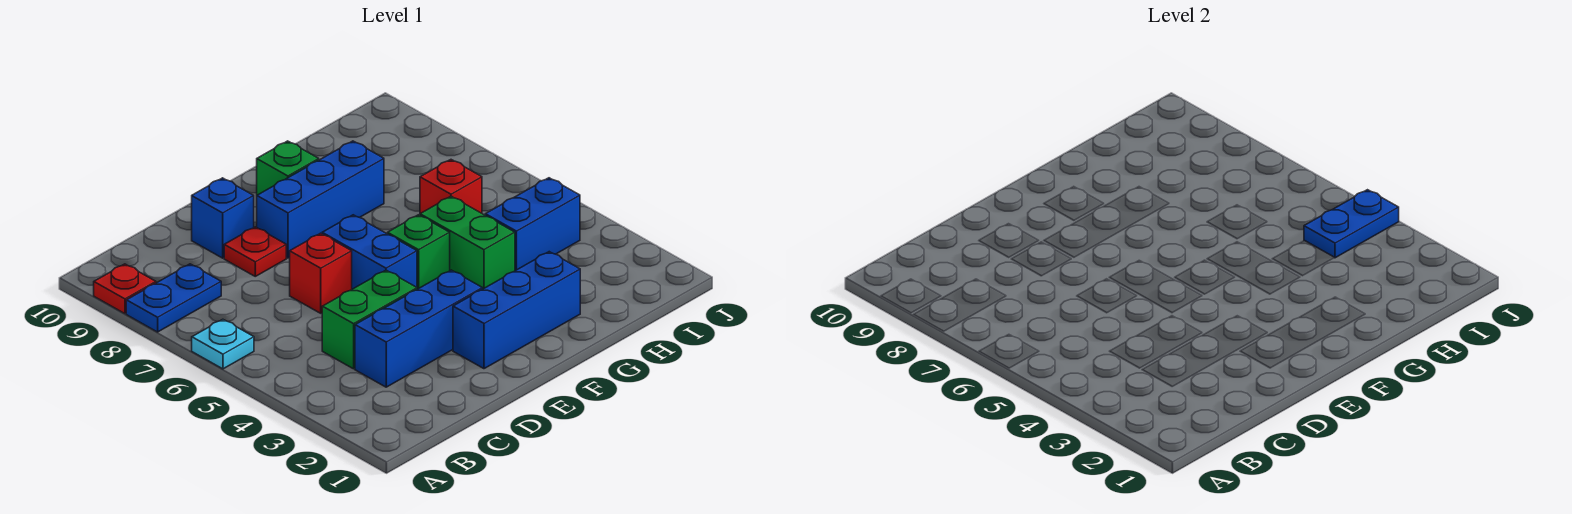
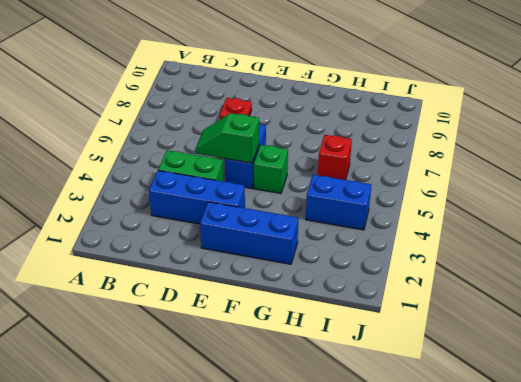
green 1x2 slope [195,113,259,163] -> none
none -> cyan 1x1 plate [192,319,254,369]
none -> blue 1x2 plate [126,264,221,332]
none -> red 1x1 plate [94,264,156,314]

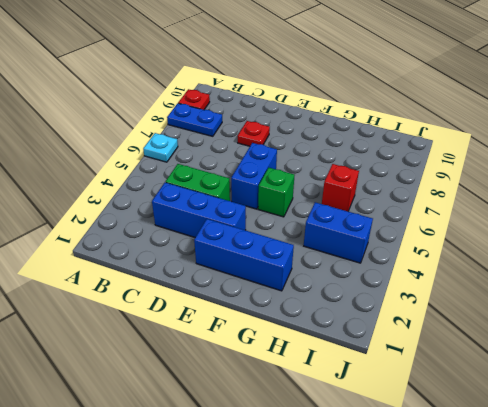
none -> red 1x1 brick [290,233,352,313]
none -> blue 1x1 brick [192,178,254,258]
none -> blue 1x3 brick [257,141,384,258]

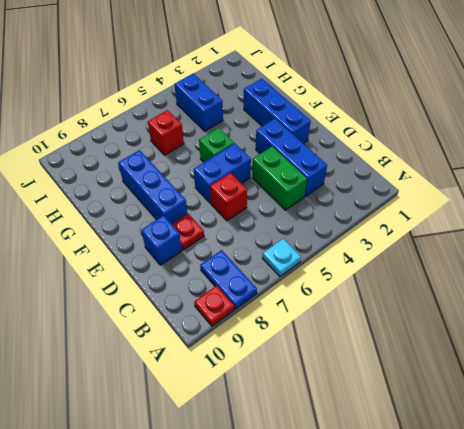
none -> green 1x1 brick [257,141,319,195]
none -> green 1x2 brick [420,196,515,289]
none -> blue 1x2 plate [1304,190,1399,258]

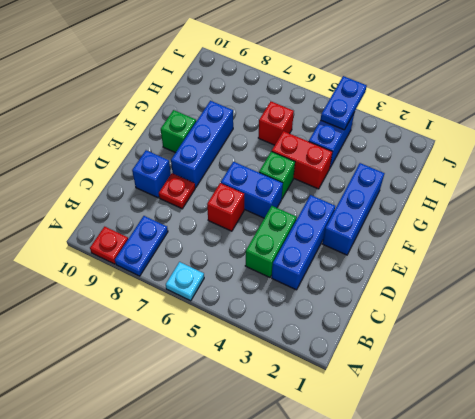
red 1x2 brick [272,131,332,189] -> green 1x2 brick [420,196,515,289]

